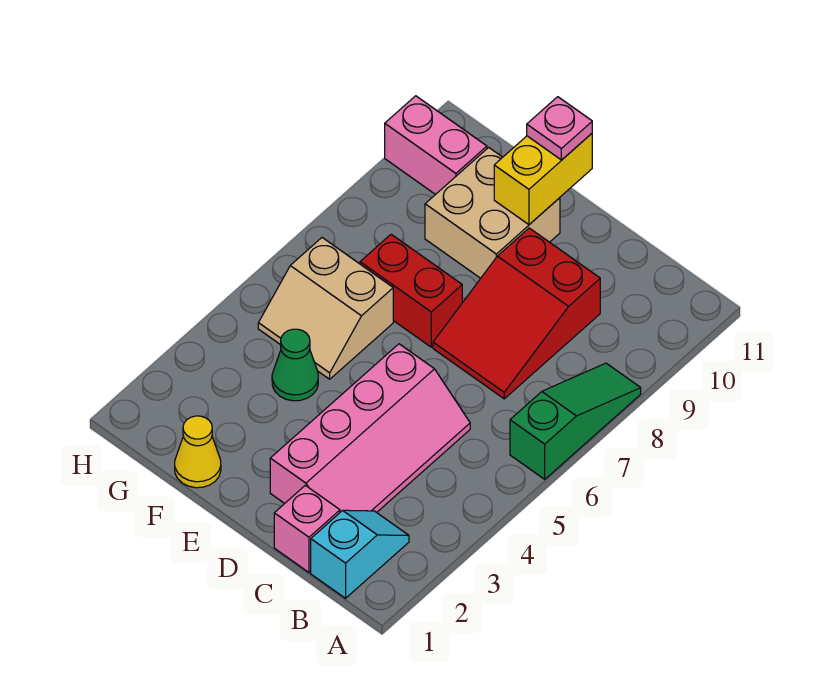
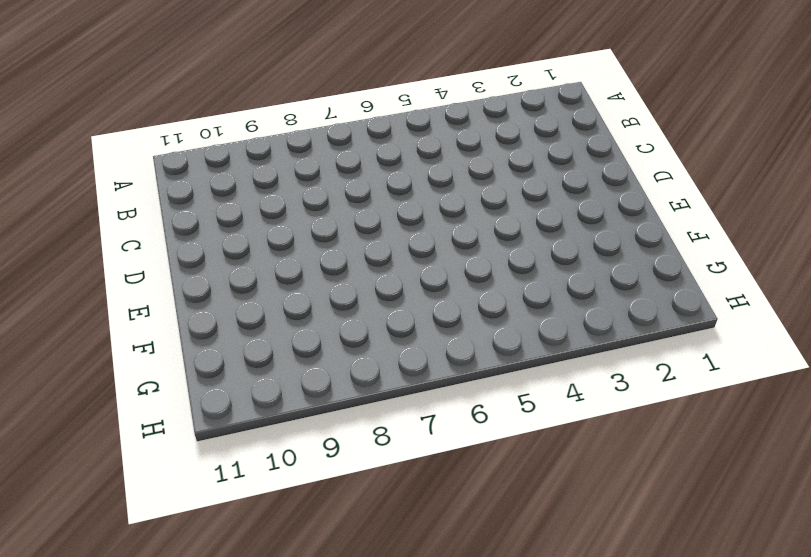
none -> green 1x3 slope [510,363,641,479]
none -> cyan 1x2 slope [311,510,409,598]
none -> pink 1x1 brick [274,485,340,572]

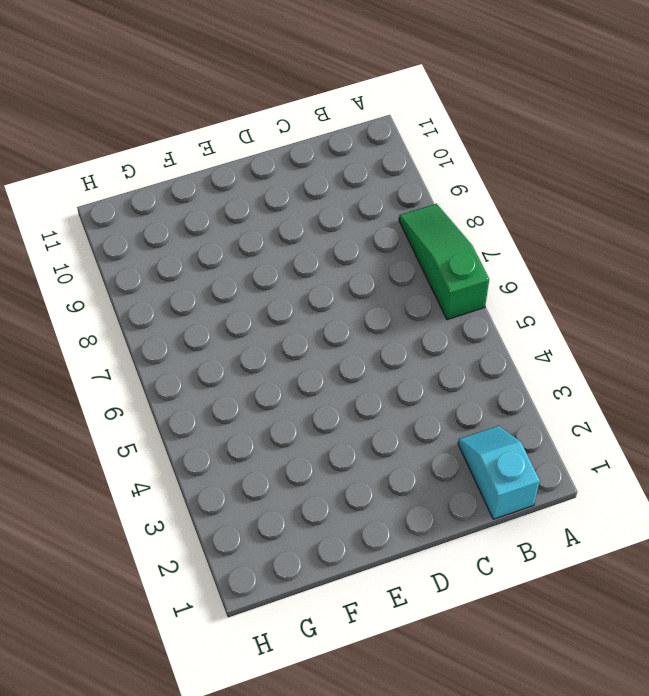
none -> pink 1x1 brick [274,485,340,572]
none -> pink 2x4 slope [270,344,470,512]
none -> red 2x3 slope [433,228,600,399]

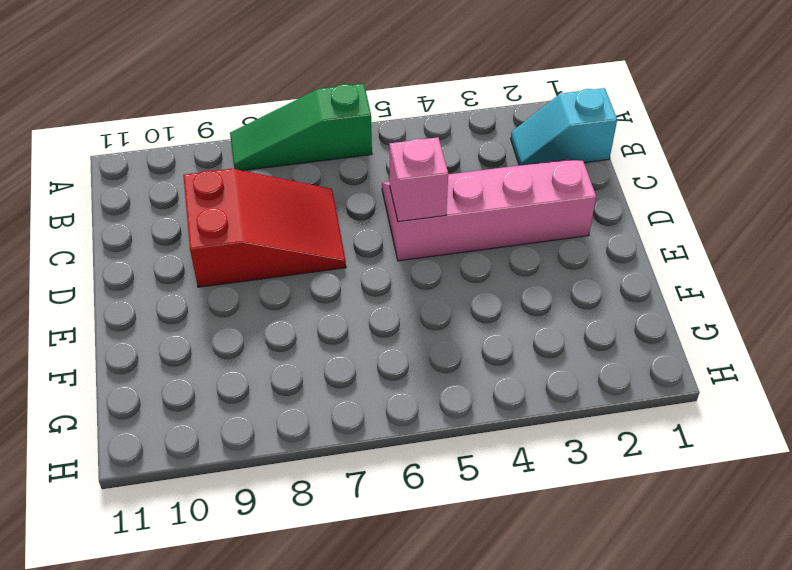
pink 1x1 brick [389,137,448,222] -> pink 1x1 brick moved to [274,485,340,572]
none -> red 1x2 brick [360,234,462,347]
none -> tan 2x2 brick [425,147,560,278]
none -> yellow 1x1 cone [175,416,221,488]

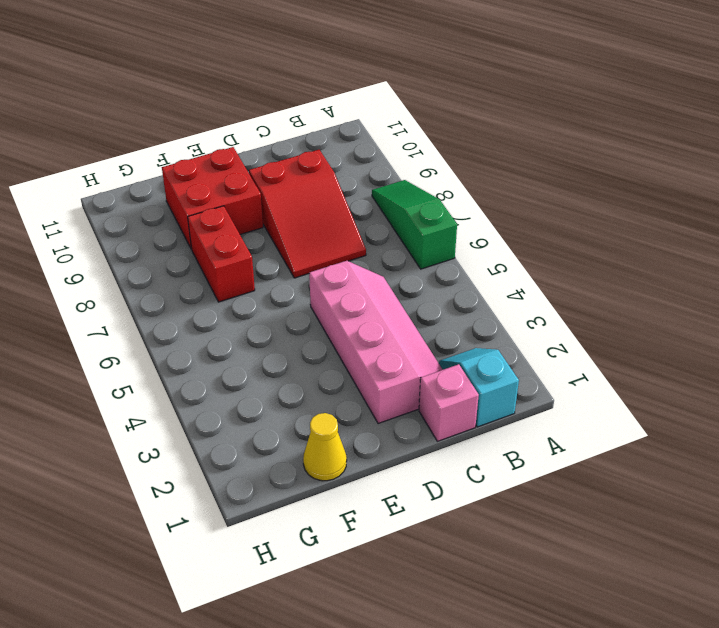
red 2x2 brick [162,147,263,249] -> tan 2x2 brick [425,147,560,278]
red 1x2 brick [188,206,255,302] -> red 1x2 brick turned to [360,234,462,347]
none -> green 1x1 cone [272,329,318,401]
none -> tan 2x2 slope [258,238,393,379]
none -> pink 1x2 brick [385,96,487,195]

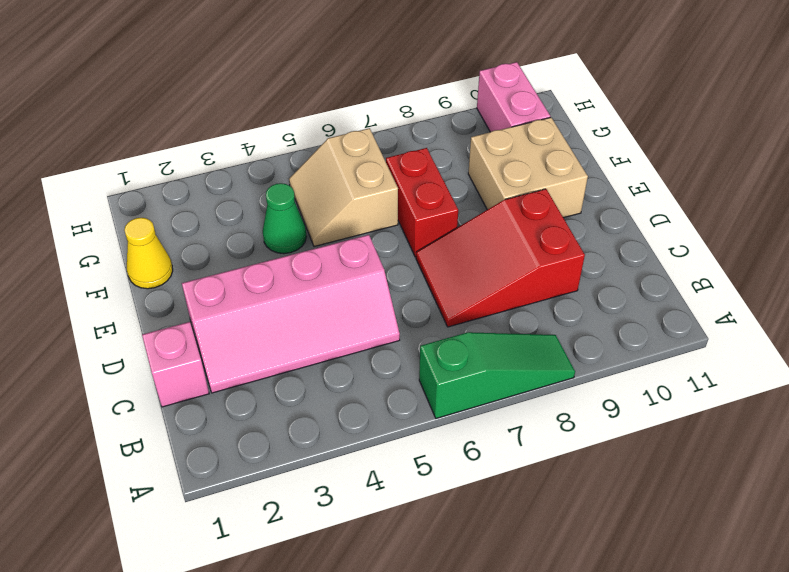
none -> cyan 1x2 slope [311,510,409,598]
none -> yellow 1x2 brick [494,134,592,225]
none -> pink 1x1 plate [527,97,592,160]

